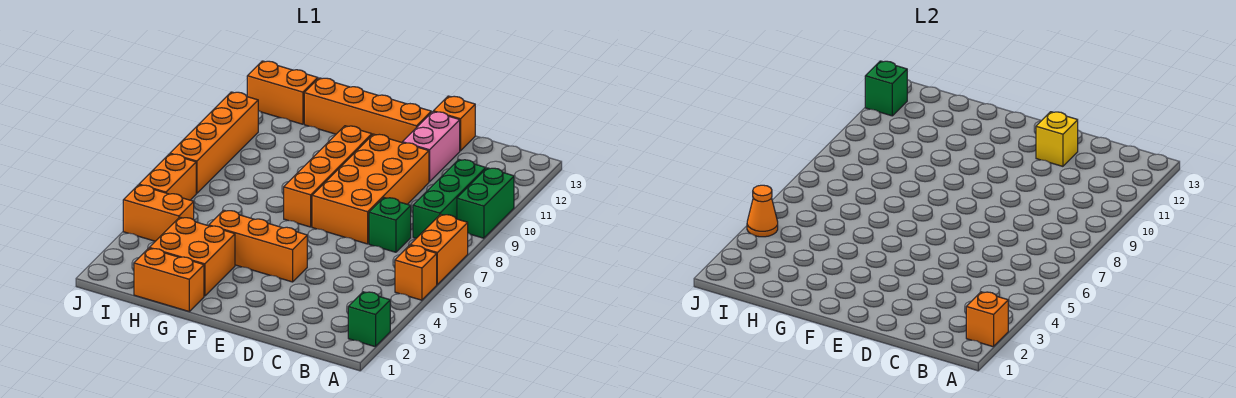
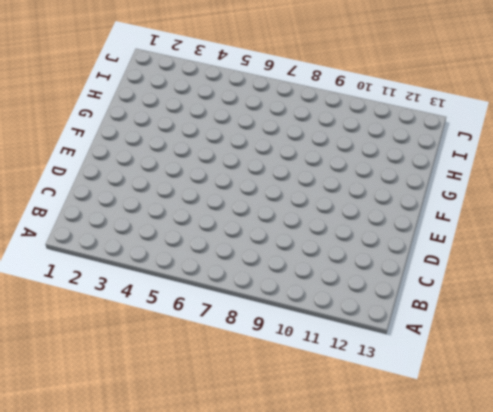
none -> green 1x1 brick [348,292,390,347]
none -> orange 1x1 brick [395,245,437,300]
none -> orange 1x2 brick [410,214,468,284]

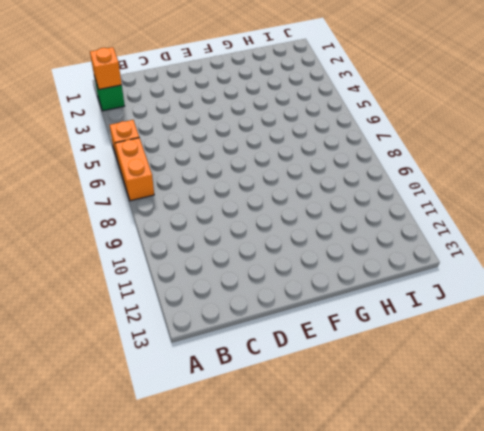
none -> green 1x2 brick [457,168,514,238]
none -> green 1x3 brick [413,160,486,238]
none -> green 1x1 brick [369,198,411,252]

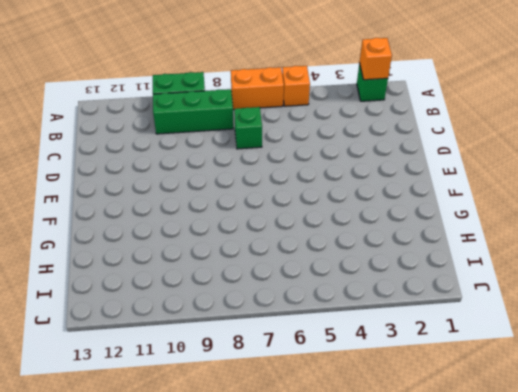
none -> orange 2x4 brick [312,134,429,244]
none -> pink 1x2 brick [403,112,460,182]
none -> orange 1x1 brick [433,96,475,151]

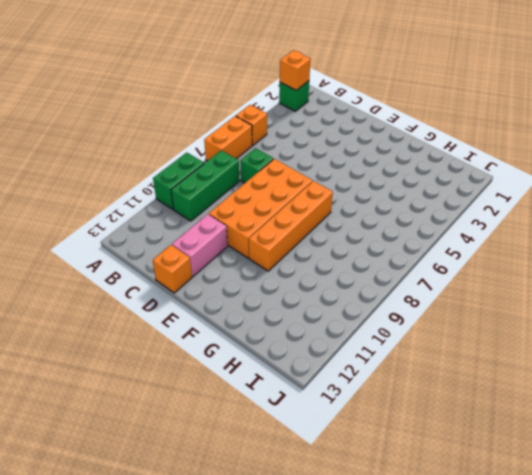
none -> orange 1x3 brick [209,210,307,282]
none -> orange 1x4 brick [304,78,431,143]
none -> orange 1x2 brick [134,248,204,311]

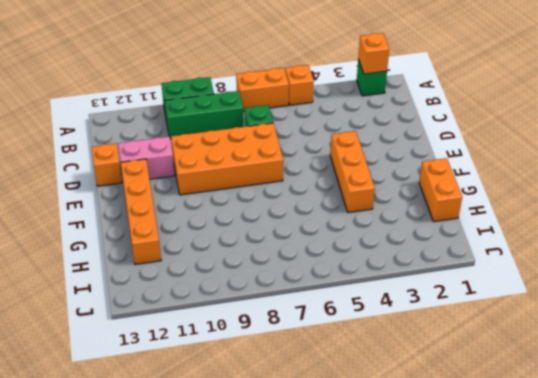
none -> orange 1x4 brick [284,126,372,227]
none -> orange 2x2 brick [150,217,235,296]
none -> orange 1x2 brick [123,185,194,241]

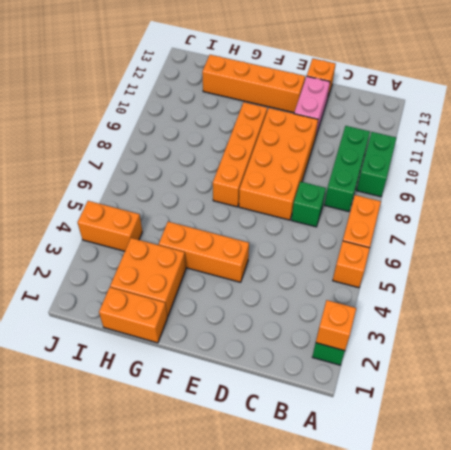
none -> orange 1x2 brick [247,61,318,124]
none -> orange 1x2 brick [139,154,196,200]
none -> orange 1x4 brick [170,92,258,193]

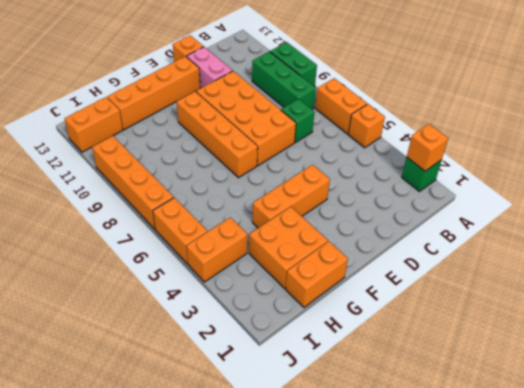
none -> yellow 1x1 brick [1036,112,1078,166]
none -> orange 1x1 cone [747,185,778,237]
none -> green 1x1 brick [865,61,907,116]

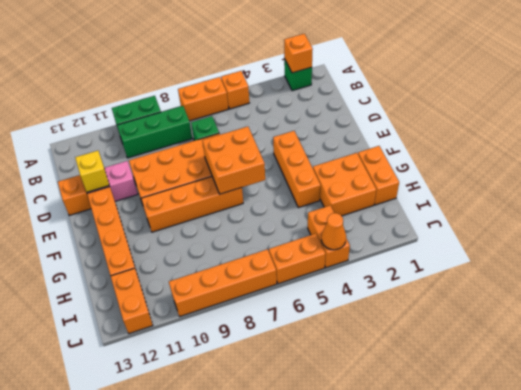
orange 2x2 brick [202,127,265,194] -> none
none -> green 1x1 brick [865,61,907,116]

